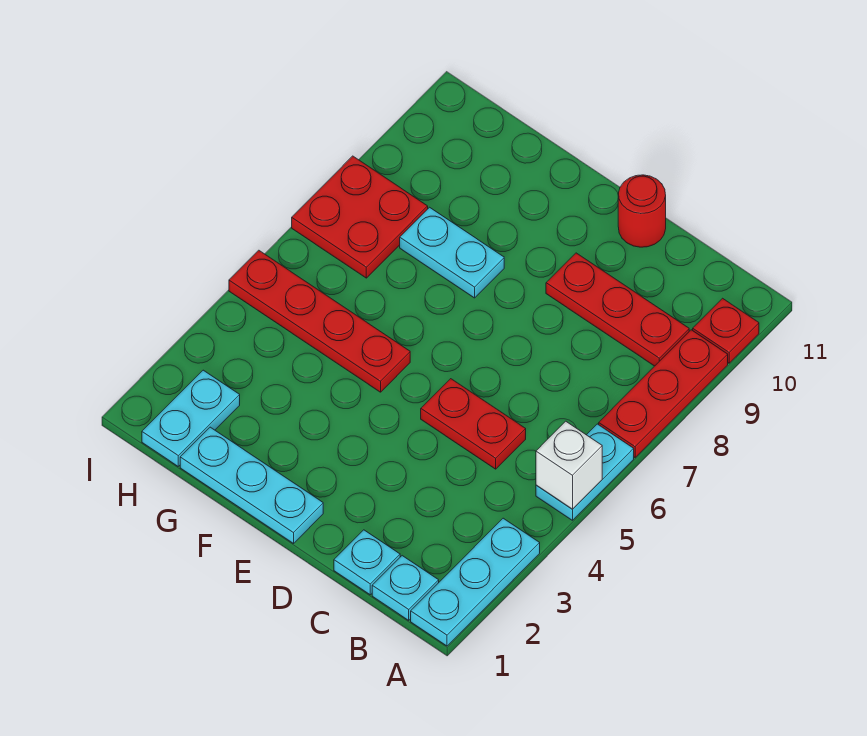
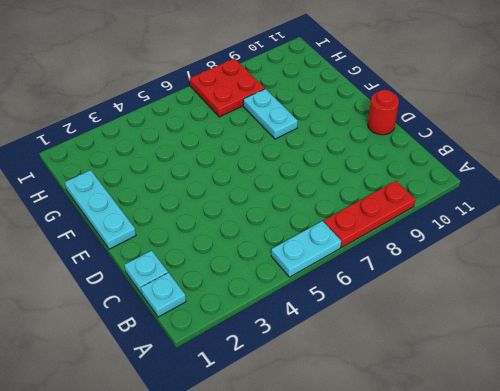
none -> cyan 1x3 plate [411,518,540,646]
none -> red 1x1 plate [693,298,759,363]
none -> red 1x3 plate [546,253,689,366]

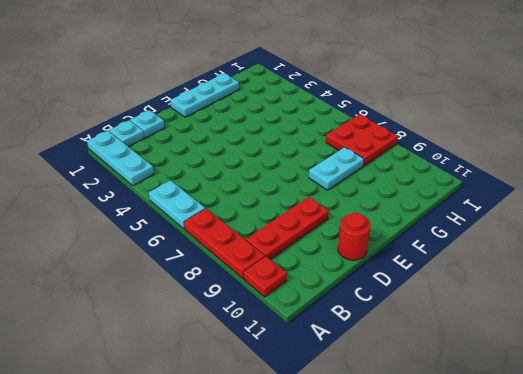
none -> red 1x2 plate [421,379,526,469]
none -> red 1x4 plate [229,250,410,392]
none -> cyan 1x2 plate [142,370,240,466]

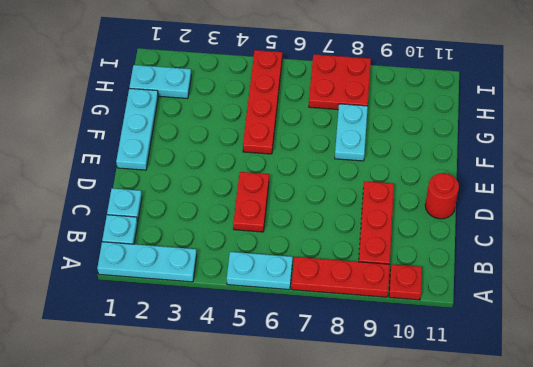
none -> white 1x1 brick [536,421,602,509]

